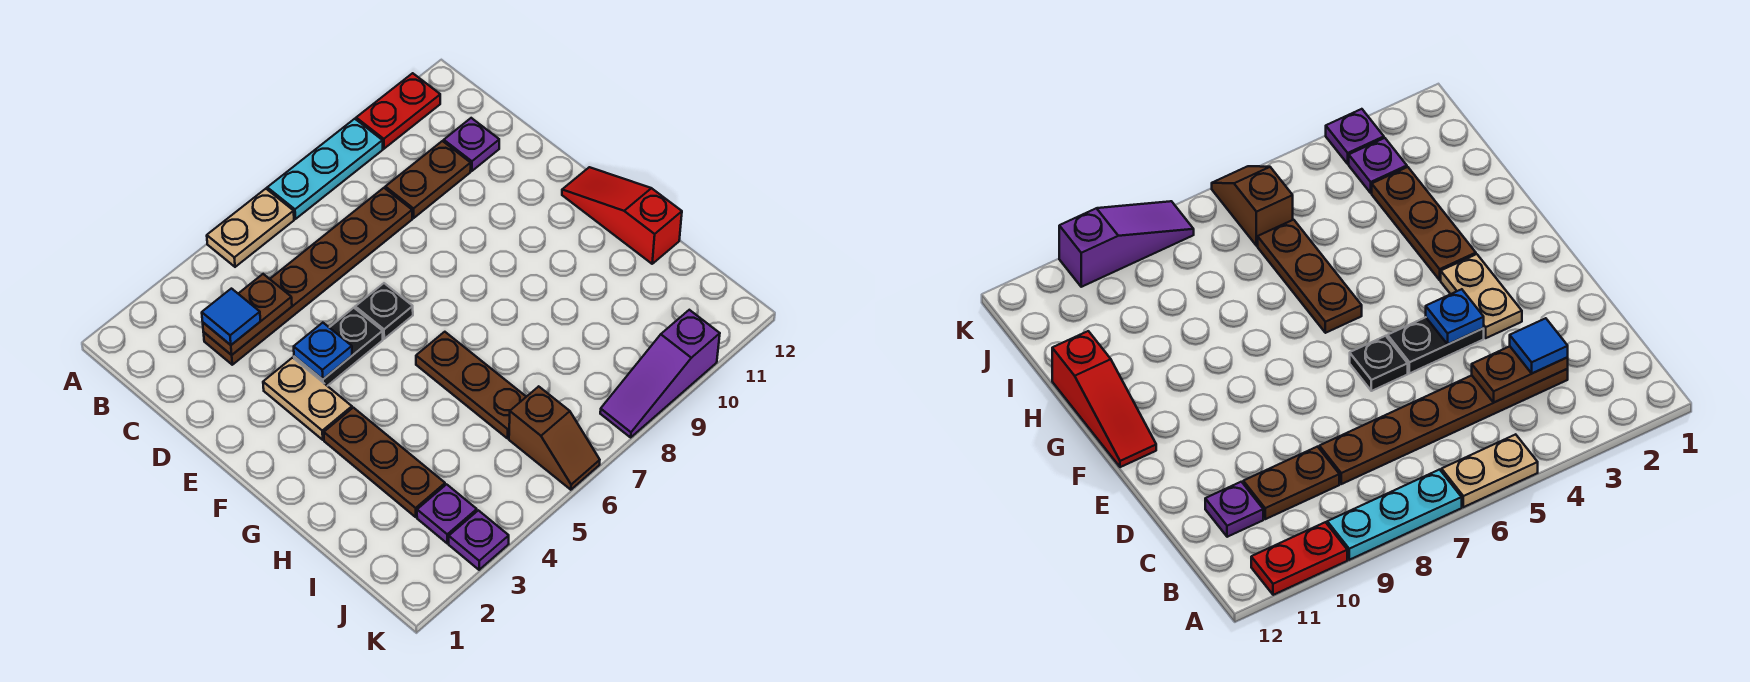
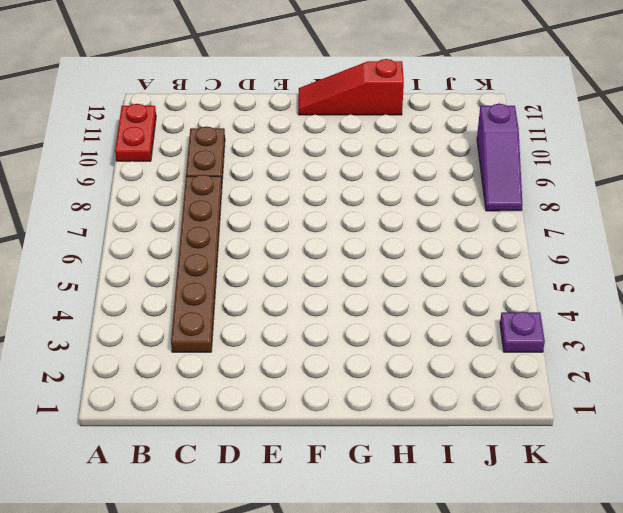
none -> tan 1x2 plate [207,189,294,267]
none -> cyan 1x3 plate [267,119,383,219]
none -> purple 1x1 plate [444,118,499,171]

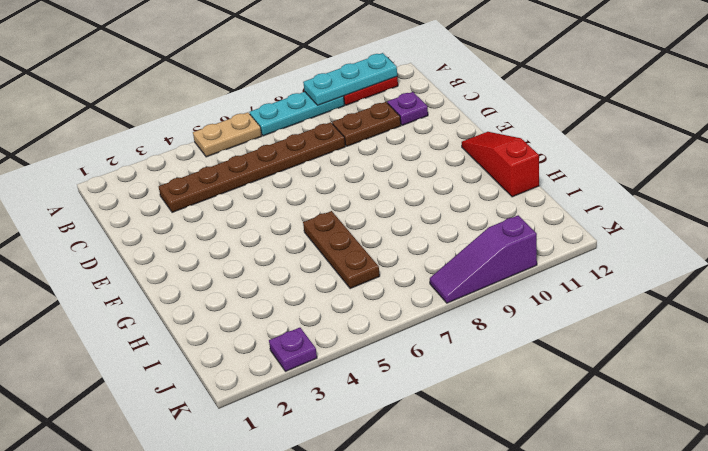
cyan 1x3 plate [303,53,397,105] -> none
none -> tan 1x2 plate [263,358,352,440]
none -> black 1x2 plate [294,308,383,386]
none -> black 1x1 plate [355,283,413,339]

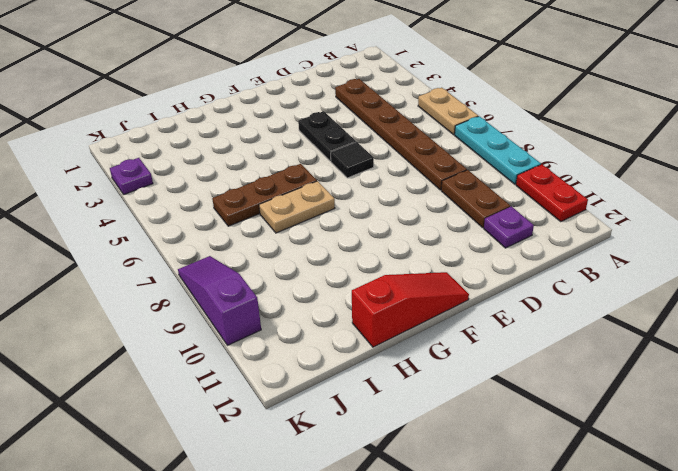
black 1x1 tile [331,142,374,178] -> black 1x1 plate [355,283,413,339]
tan 1x2 plate [259,181,335,233] -> tan 1x2 plate moved to [263,358,352,440]
none -> brown 1x3 plate [324,408,445,517]
none -> purple 1x1 plate [417,484,477,543]
none -> brown 1x2 slope [509,386,600,490]

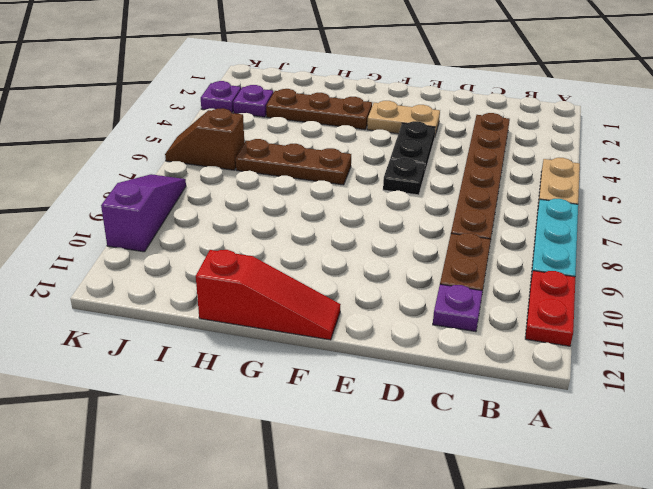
none -> brown 1x2 plate [203,274,292,355]
none -> blue 1x1 plate [294,323,352,379]
none -> blue 1x1 tile [202,289,260,345]

